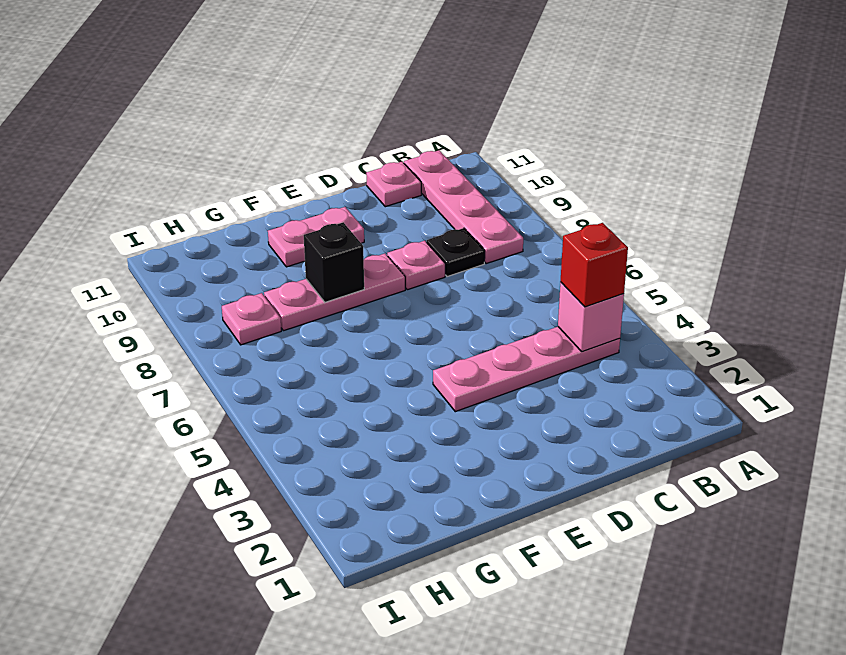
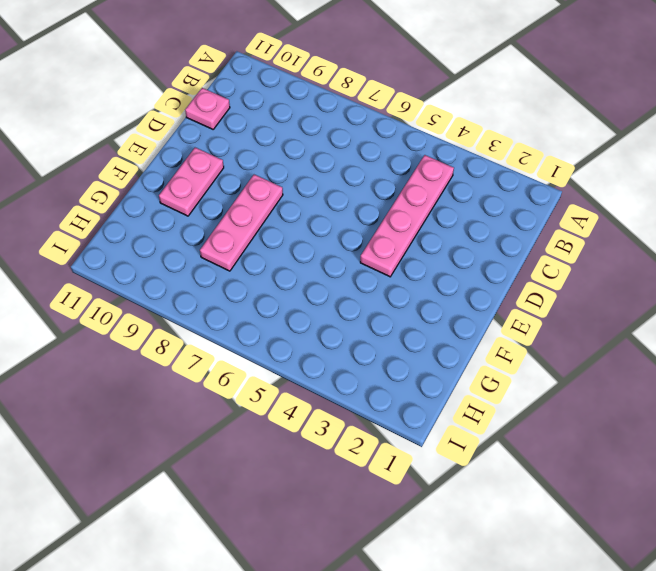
none -> pink 1x4 plate [404,150,523,263]
none -> black 1x1 plate [427,228,485,277]

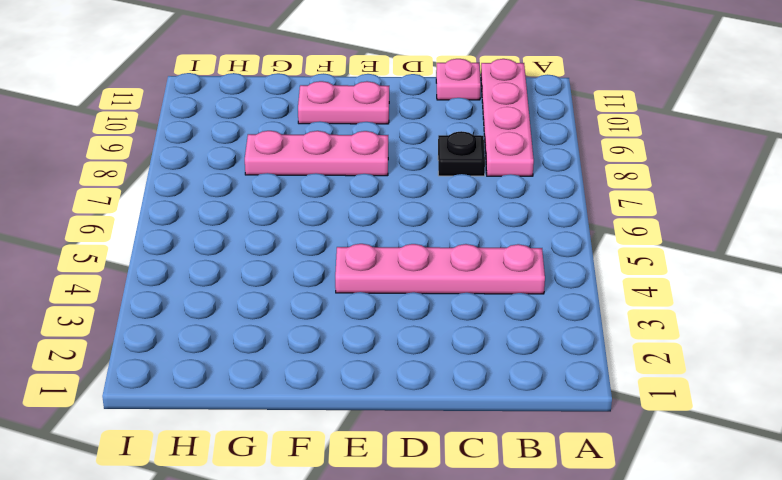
none -> pink 1x1 plate [387,241,445,290]
none -> pink 1x1 plate [222,293,281,345]

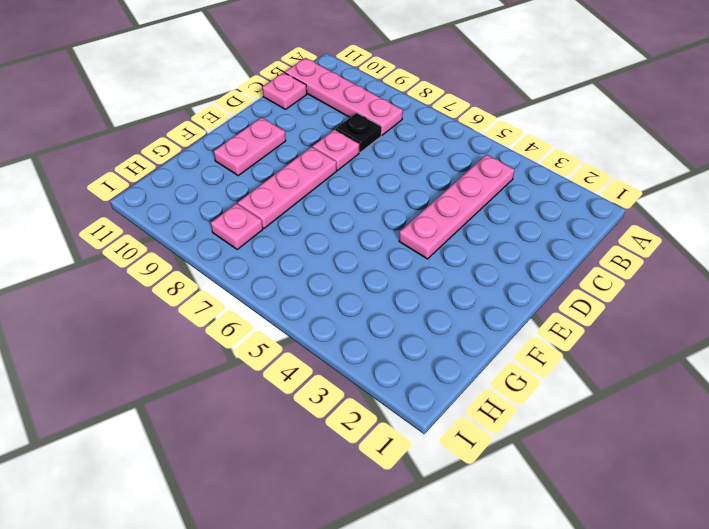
none -> pink 1x1 brick [558,282,624,352]
none -> black 1x1 brick [304,223,364,302]

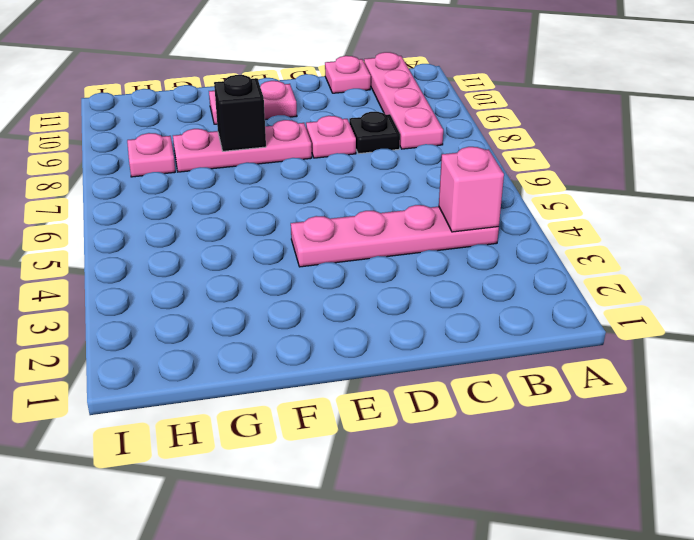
none -> red 1x1 brick [560,223,628,307]

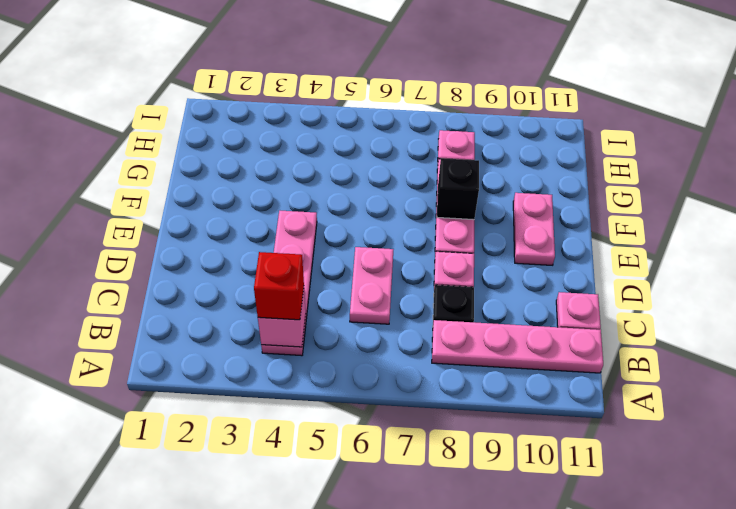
pink 1x2 plate [350,247,394,324] -> none

